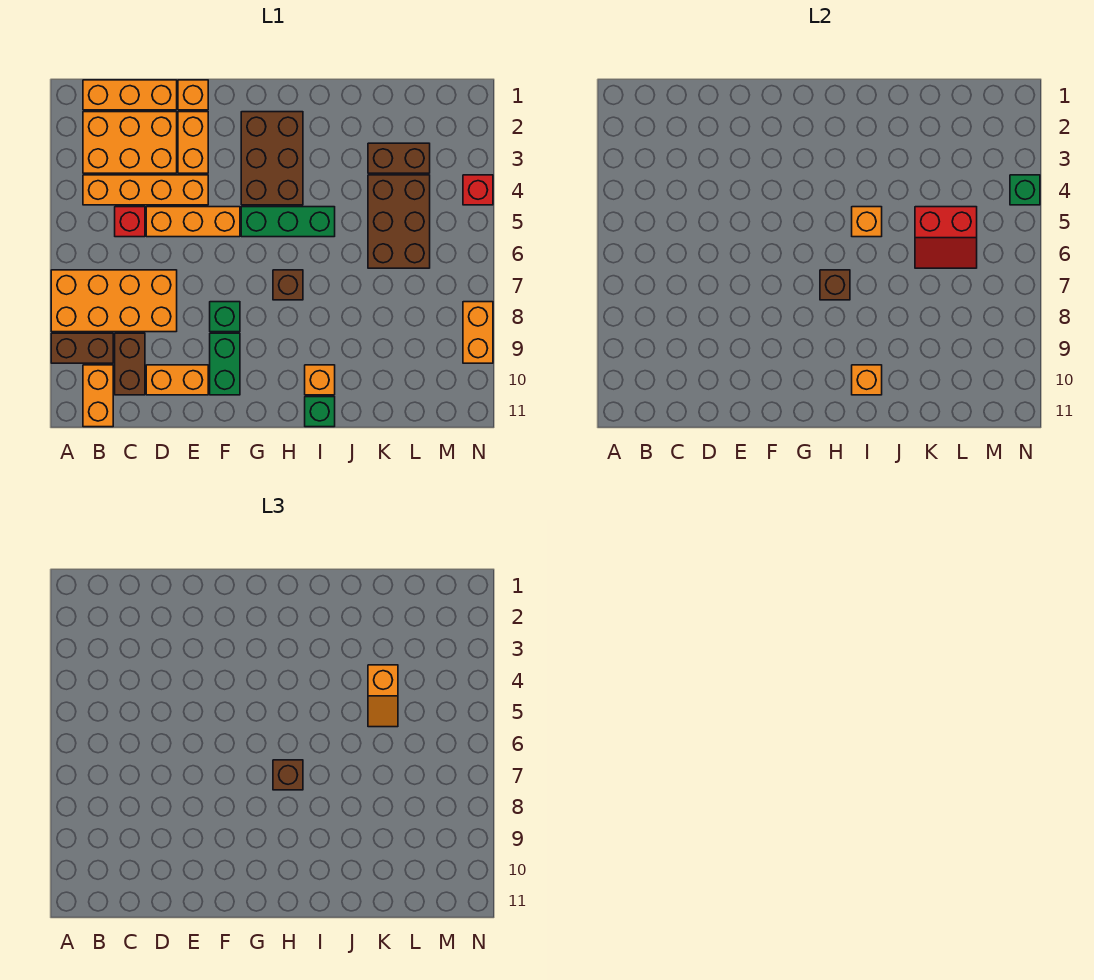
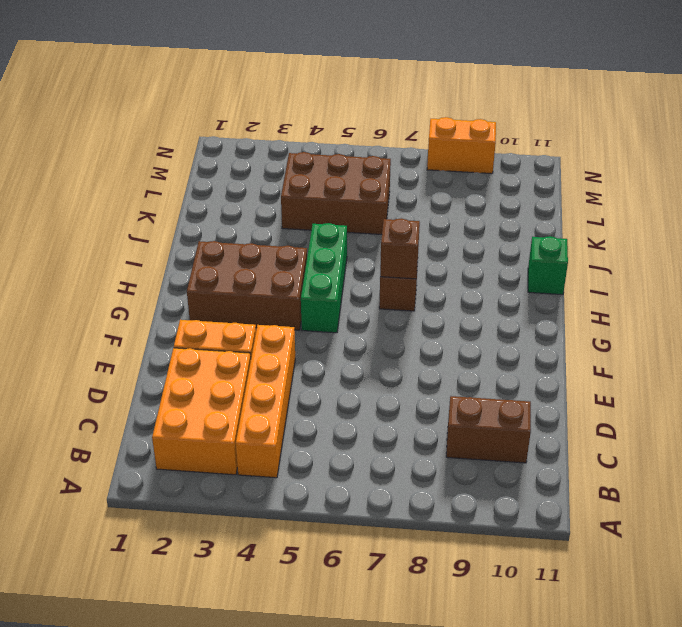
none -> orange 2x4 brick [51,270,177,332]
none -> brown 1x2 brick [51,333,113,363]
none -> orange 1x3 brick [83,80,177,110]
none -> orange 1x2 brick [83,365,113,427]

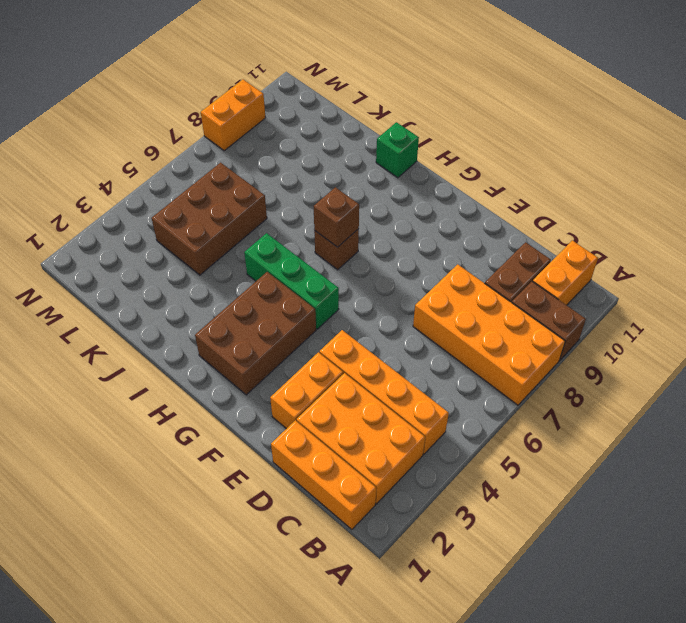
none -> red 1x1 brick [115,207,145,237]
none -> orange 1x3 brick [146,207,240,237]
none -> orange 1x2 brick [146,365,208,395]
none -> orange 1x1 brick [178,80,208,110]

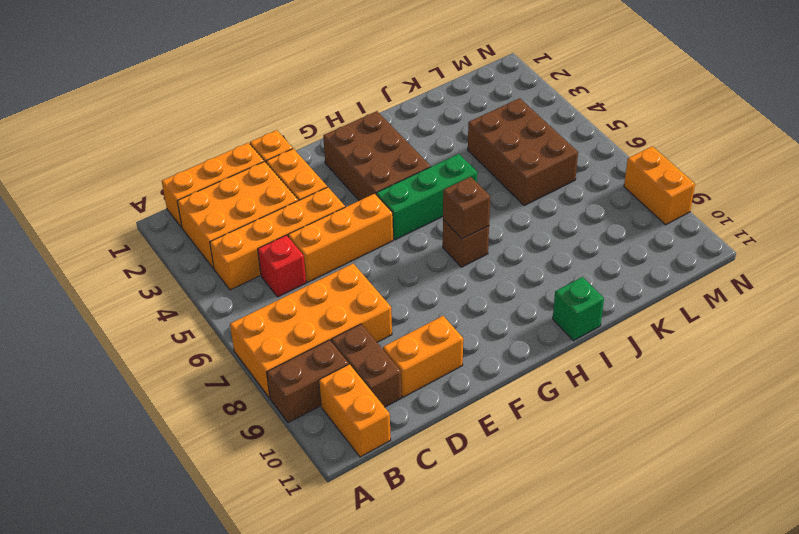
none -> green 1x1 brick [210,302,240,332]
none -> green 1x2 brick [210,333,240,395]
none -> orange 1x1 brick [305,365,335,395]
none -> brown 1x2 brick [368,143,430,173]

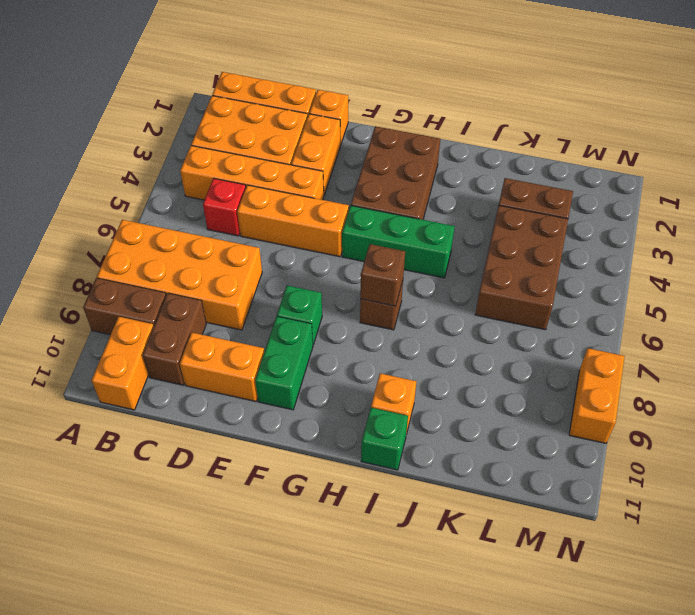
none -> red 1x1 brick [463,175,493,205]
none -> orange 1x1 brick [852,207,882,237]
none -> orange 1x1 brick [852,365,882,395]
none -> red 2x2 slope [915,207,977,268]

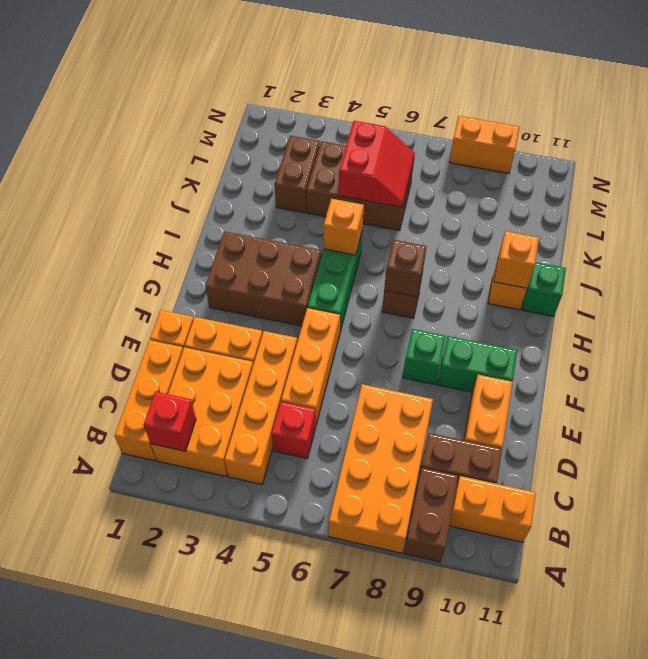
red 1x1 brick [144,392,196,451] -> red 1x1 brick moved to [463,175,493,205]
none -> green 1x1 brick [1010,175,1040,205]
none -> brown 1x1 brick [273,760,303,790]
none -> orange 1x2 slope [368,665,398,727]

